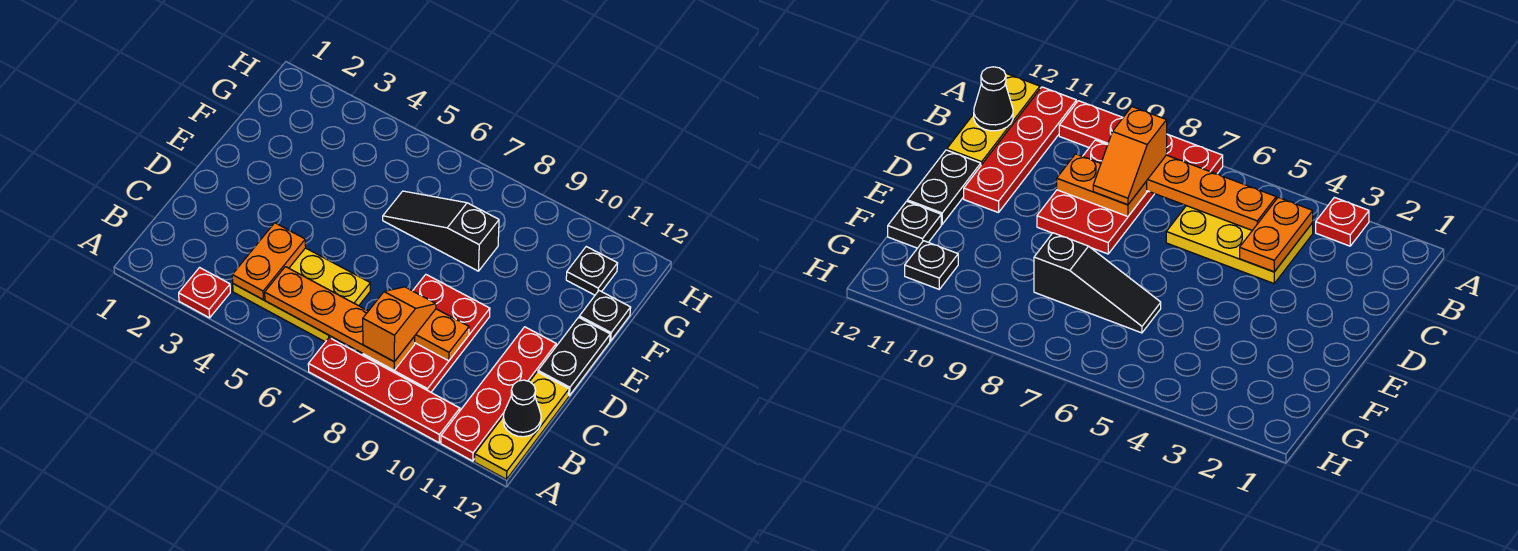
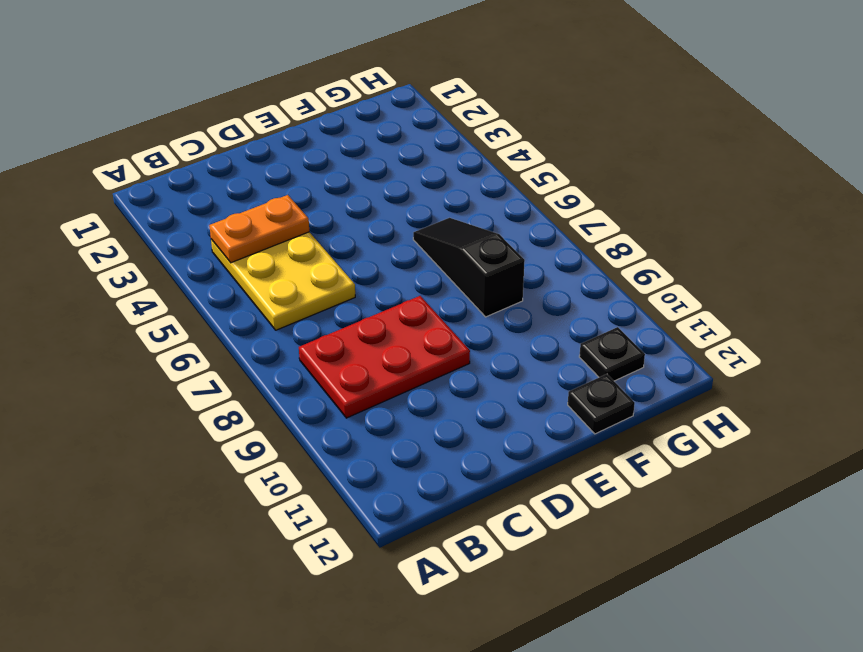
none -> red 1x1 plate [179,268,230,318]
none -> red 1x4 plate [308,338,460,443]
none -> red 1x4 plate [441,327,556,461]

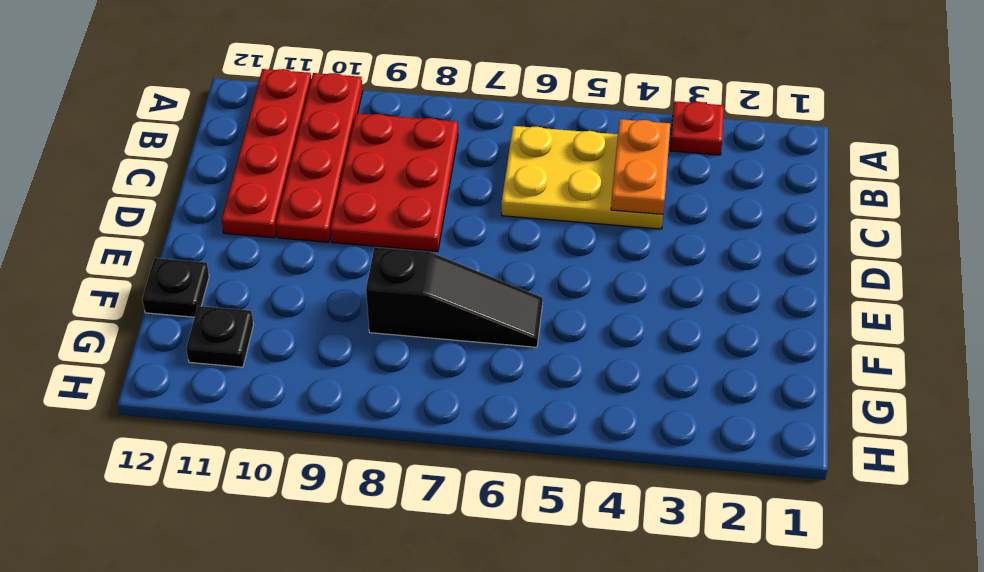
red 1x4 plate [276,73,363,242] -> red 1x4 plate turned to [308,338,460,443]
none -> yellow 1x3 plate [474,372,569,479]
none -> black 1x2 plate [538,317,610,396]
none -> orange 1x4 plate [265,267,415,370]

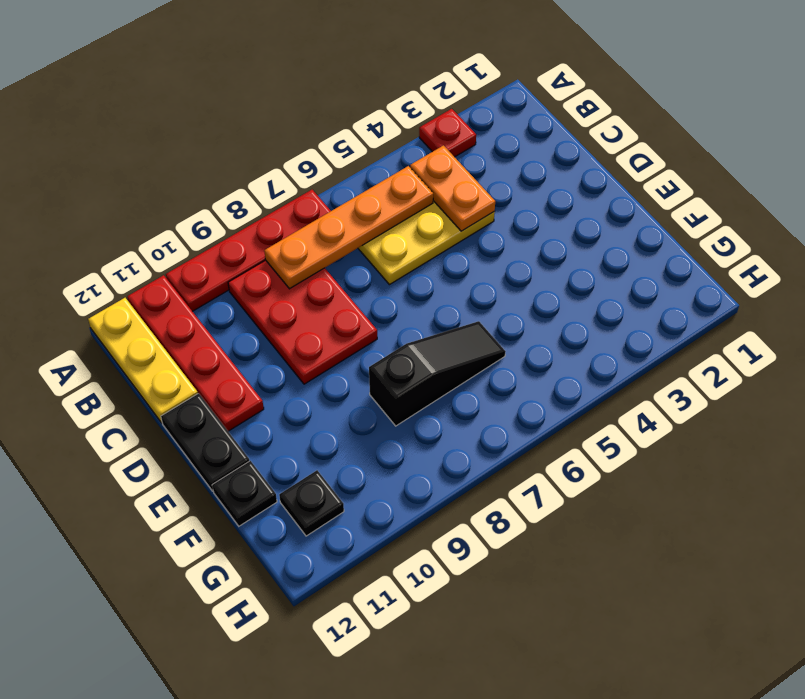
none -> black 1x1 cone [503,380,541,437]
none -> orange 1x2 plate [415,309,469,361]
none -> orange 1x2 slope [363,287,436,362]

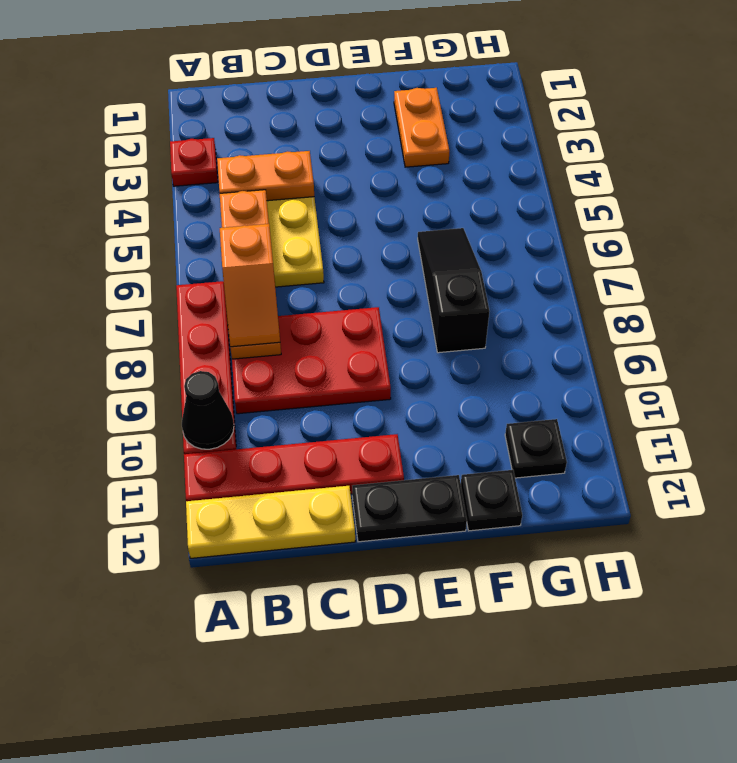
black 1x1 cone [182,371,234,449] -> black 1x1 cone moved to [503,380,541,437]
orange 1x2 slope [220,224,280,347] -> orange 1x2 slope turned to [363,287,436,362]
orange 1x2 plate [394,88,450,167] -> orange 1x2 plate moved to [415,309,469,361]

